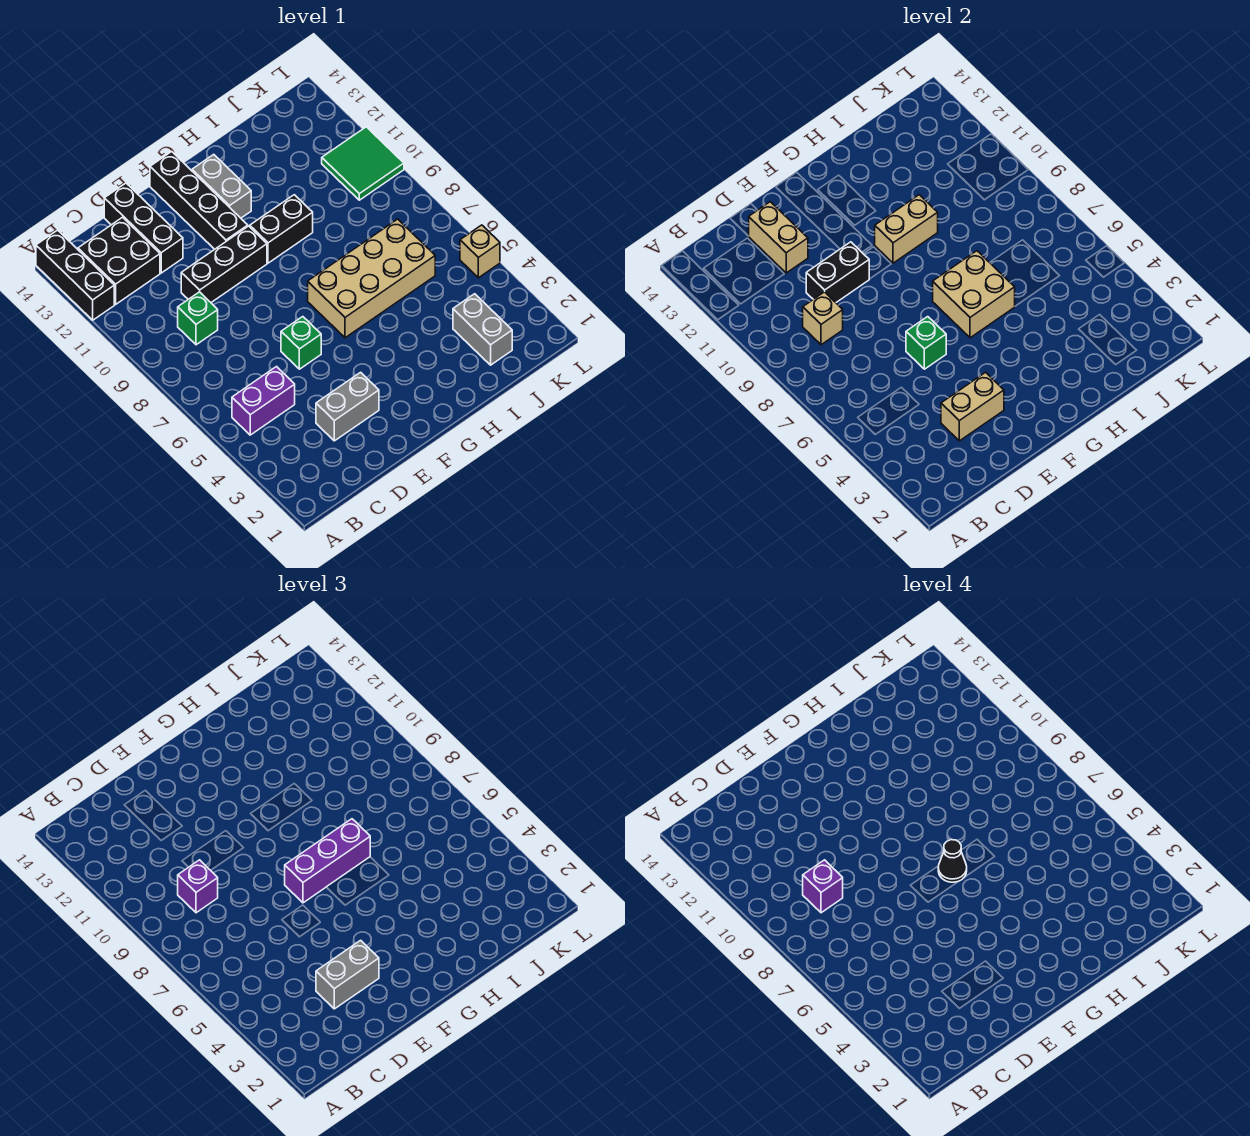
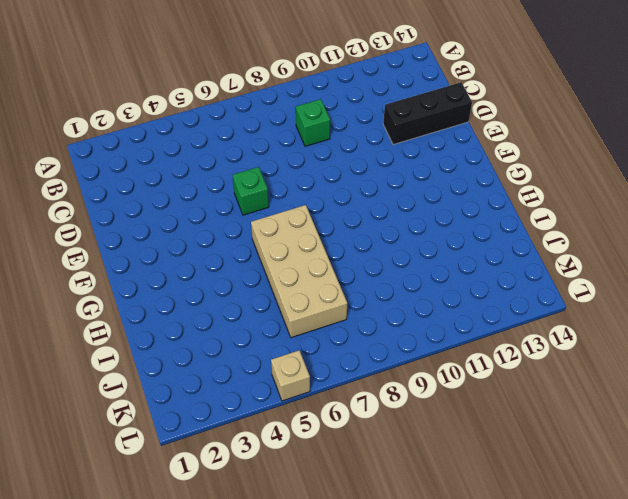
none -> black 1x3 brick [36,230,114,320]
none -> purple 1x2 brick [232,367,295,435]
none -> black 2x2 brick [78,217,160,304]

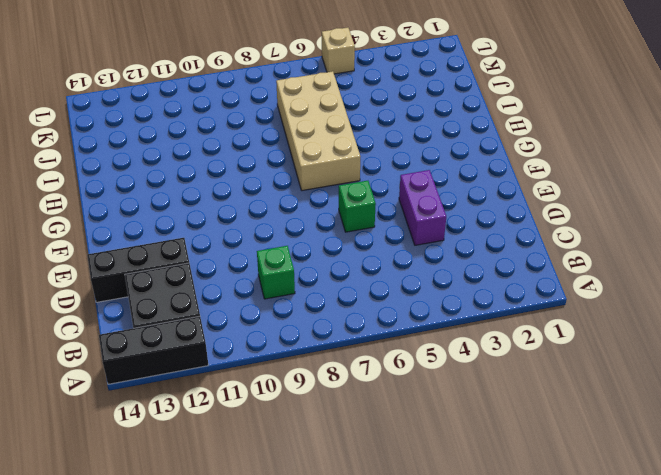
purple 1x2 brick [399,170,446,245] -> purple 1x2 brick moved to [232,367,295,435]
none -> grey 1x2 brick [316,372,379,441]
none -> black 1x3 brick [181,226,267,302]
none -> black 1x4 brick [150,152,248,249]

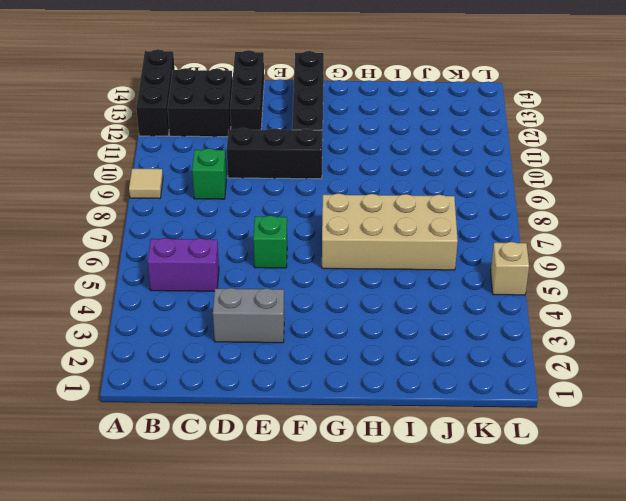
tan 1x1 tile [129,169,163,198] -> none
none -> black 1x2 brick [250,195,313,263]
none -> grey 1x2 brick [192,154,251,218]
none -> grey 1x2 brick [453,294,512,365]

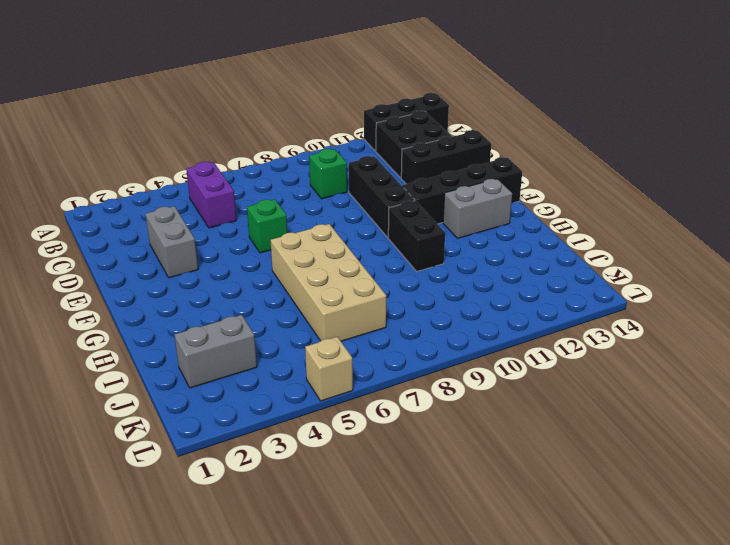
none -> green 2x2 tile [322,127,404,200]
none -> tan 1x1 brick [803,292,843,345]
none -> tan 1x2 brick [941,372,1004,441]

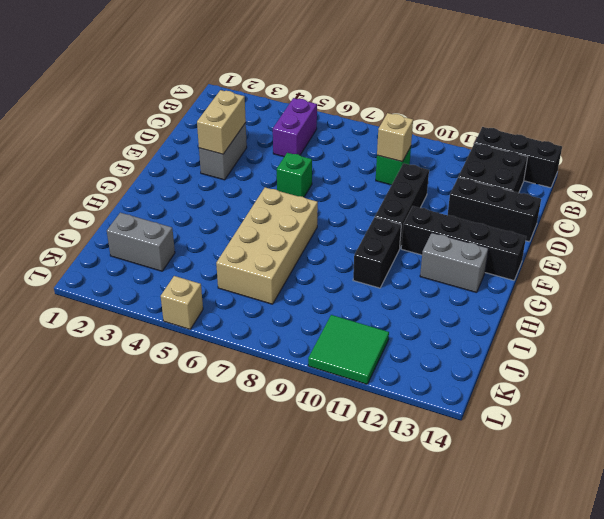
none -> black 1x2 brick [806,242,869,302]
none -> tan 1x2 brick [749,202,808,273]
none -> green 1x1 brick [906,317,946,369]

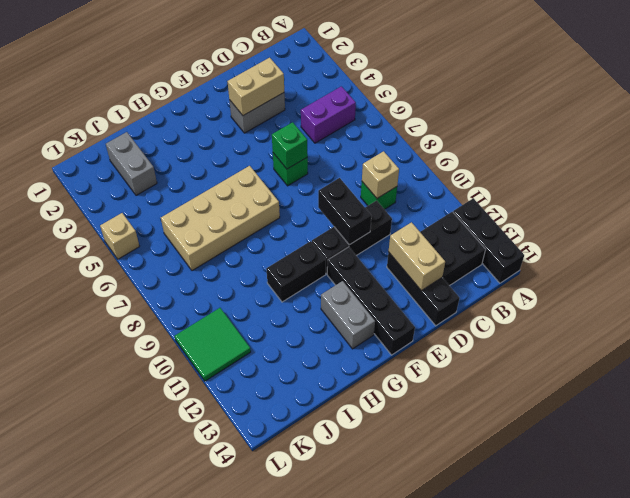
black 1x2 brick [318,178,371,245] -> black 1x2 brick turned to [806,242,869,302]
none -> tan 2x2 brick [933,251,1015,338]
none -> tan 1x2 brick [875,195,938,263]
none -> purple 1x1 brick [178,860,218,913]

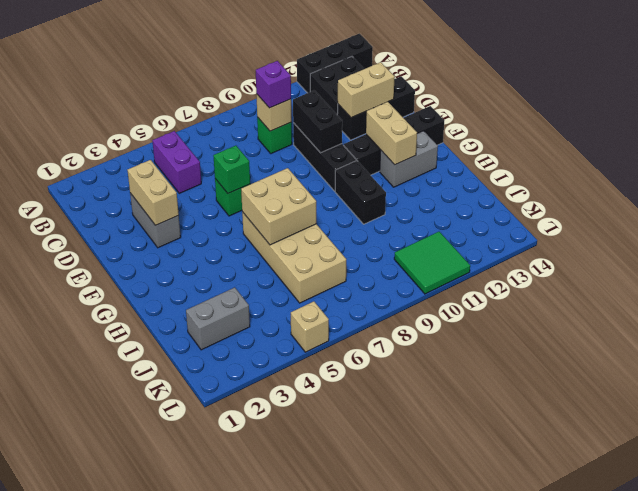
tan 1x2 brick [366,102,417,165] -> tan 1x2 brick moved to [875,195,938,263]
none -> grey 1x2 brick [316,940,379,1009]
none -> purple 1x3 brick [285,819,370,903]
none -> purple 1x1 brick [803,860,843,913]

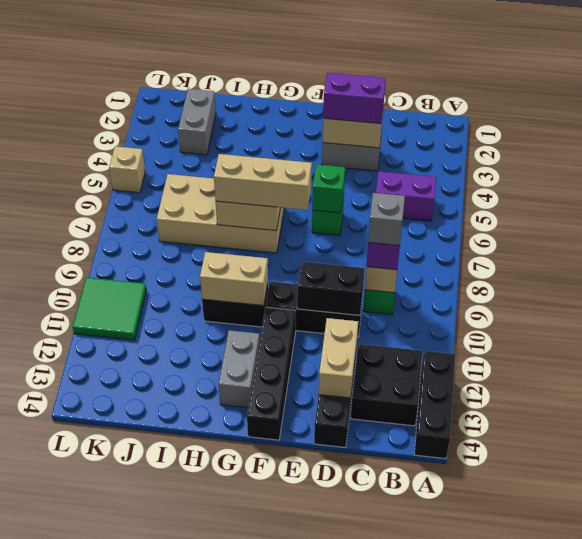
grey 1x1 brick [368,193,405,246] -> purple 1x1 brick [803,860,843,913]
purple 1x2 brick [323,73,386,124] -> grey 1x2 brick [316,940,379,1009]
tan 1x3 brick [214,154,312,210] -> purple 1x3 brick [285,819,370,903]
none -> black 1x1 cone [938,840,967,882]

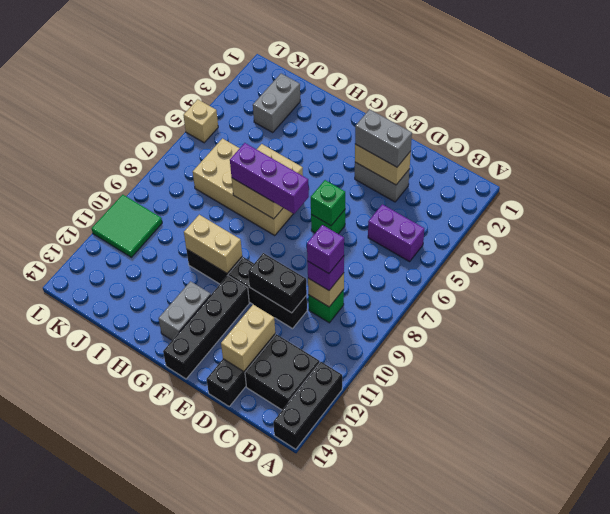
none -> black 1x1 cone [938,840,967,882]

